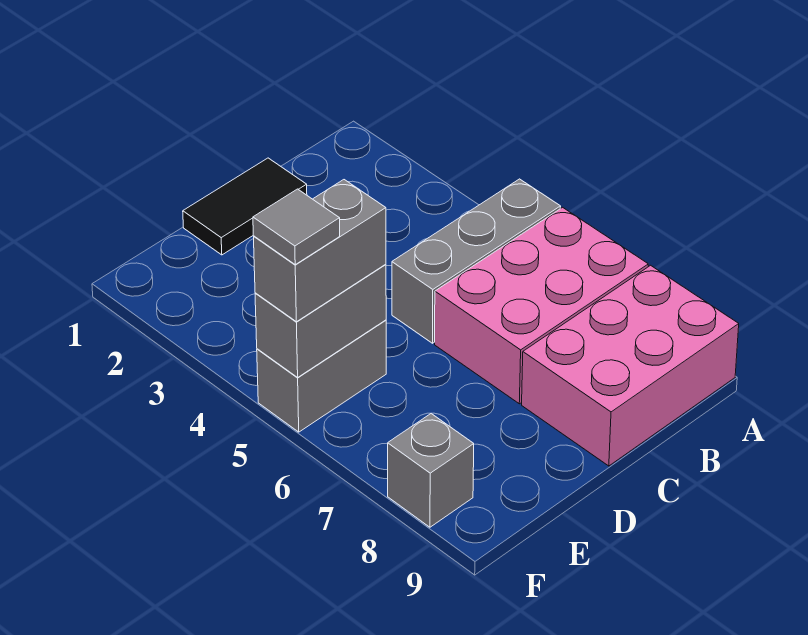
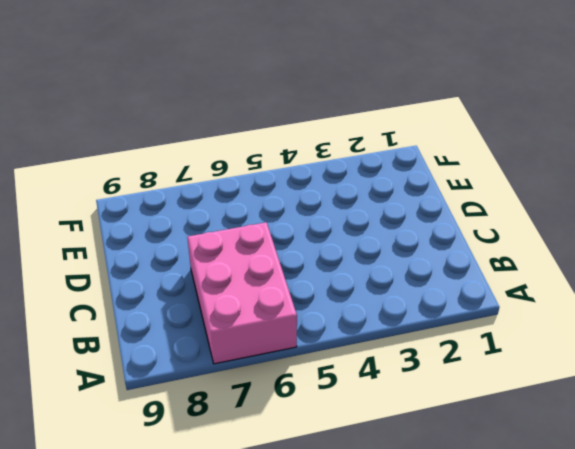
none -> grey 1x3 brick [392,179,561,343]
none -> pink 2x3 brick [522,265,739,466]

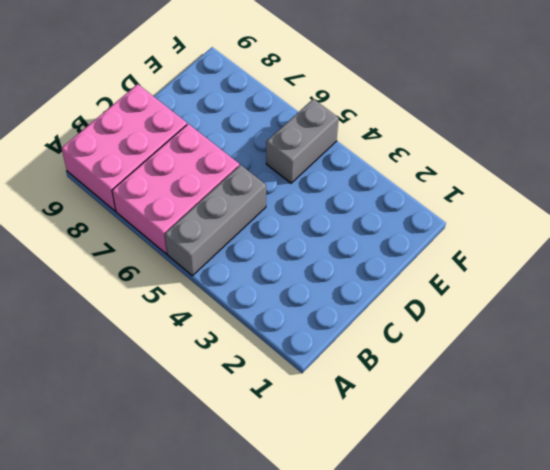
none -> black 1x2 tile [183,158,307,255]
none -> grey 1x1 brick [388,414,474,527]

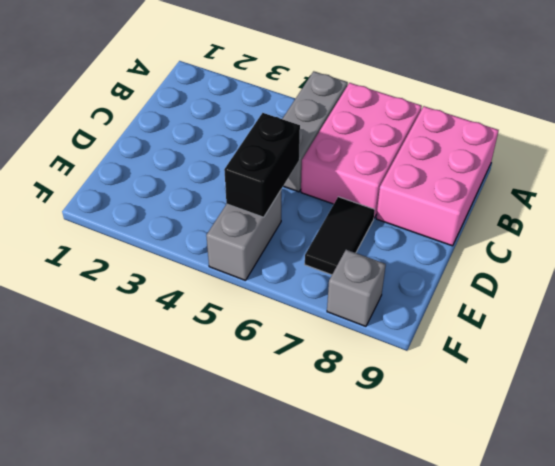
black 1x2 brick [224,113,300,217] -> grey 1x2 brick [255,264,386,377]
black 1x2 tile [305,197,375,275] -> black 1x2 tile moved to [183,158,307,255]
none -> grey 1x2 brick [254,180,386,322]
none -> grey 1x1 tile [253,189,340,264]

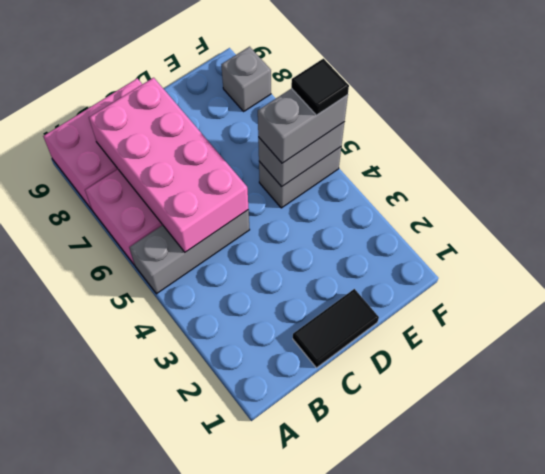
pink 2x4 brick [89,78,248,252] -> none
black 1x1 tile [291,59,349,115] -> grey 1x1 tile [253,189,340,264]

